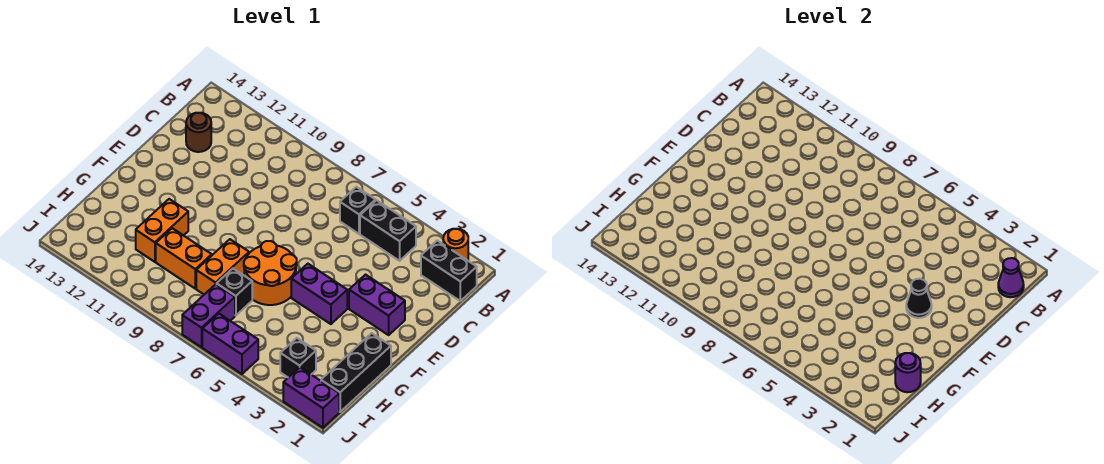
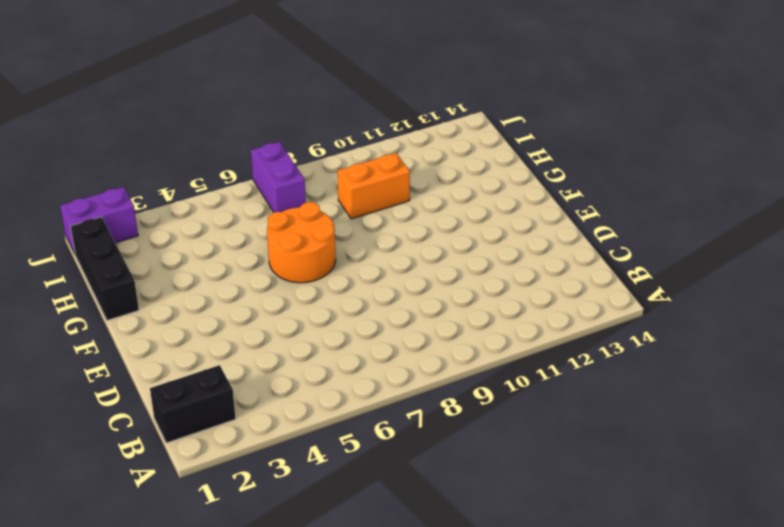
none -> orange 1x1 round brick [443,229,468,260]
none -> black 1x2 brick [360,200,416,261]
none -> black 1x1 brick [340,187,375,234]

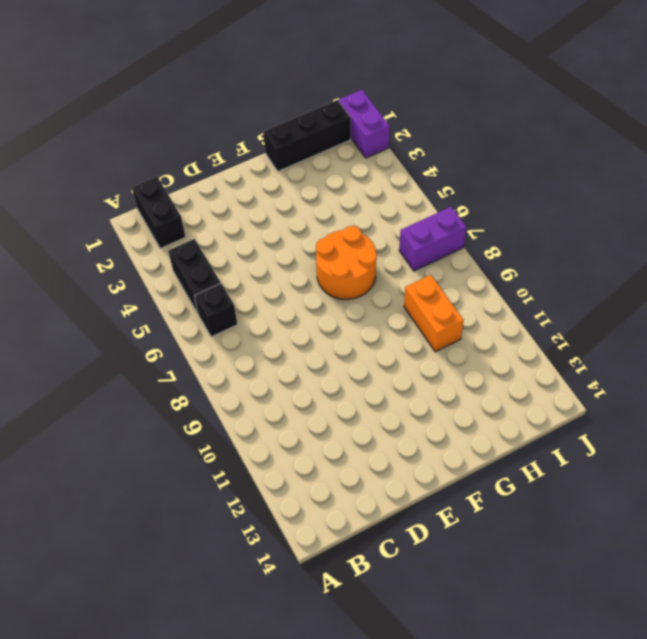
none -> orange 1x1 round brick [443,229,468,260]
none -> brown 1x1 round brick [186,113,211,152]
none -> purple 1x2 brick [349,275,405,335]

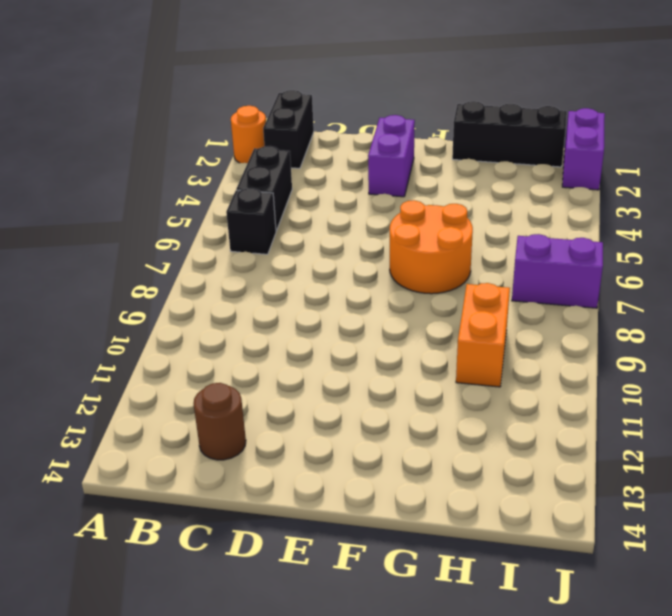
none -> purple 1x2 brick [291,264,347,324]
none -> orange 1x2 brick [196,239,249,294]
none -> orange 1x2 brick [136,199,188,262]

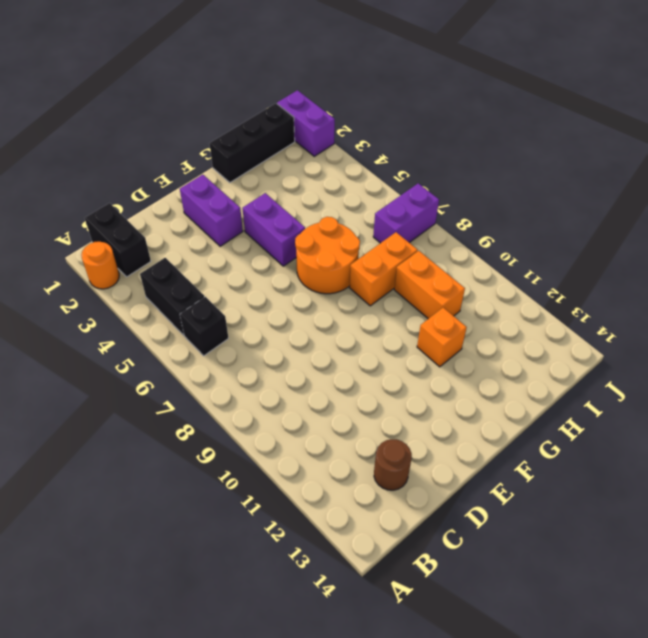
orange 1x1 brick [417,308,467,367] -> orange 1x2 brick [136,199,188,262]
none -> black 1x1 brick [217,269,252,316]
none -> black 1x1 brick [280,338,316,378]
none -> purple 1x2 brick [202,314,258,374]

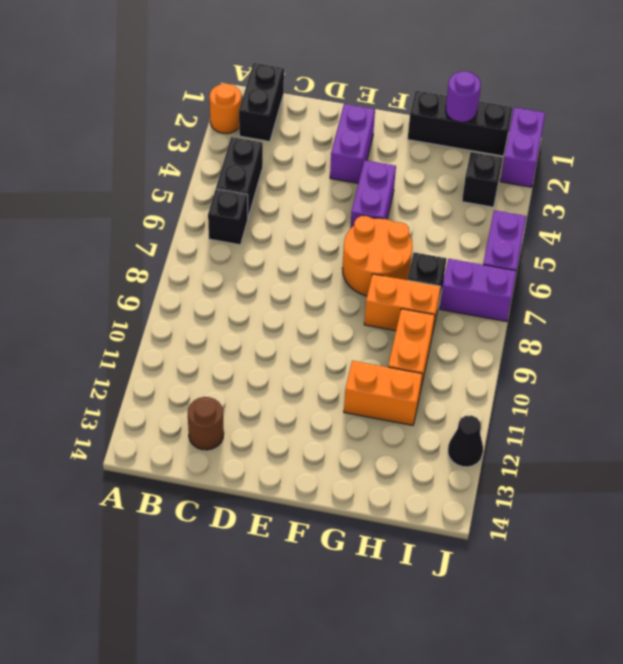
black 1x1 cone [448,415,483,467] -> black 1x1 cone moved to [906,279,932,318]
none -> purple 1x1 cone [998,258,1024,297]

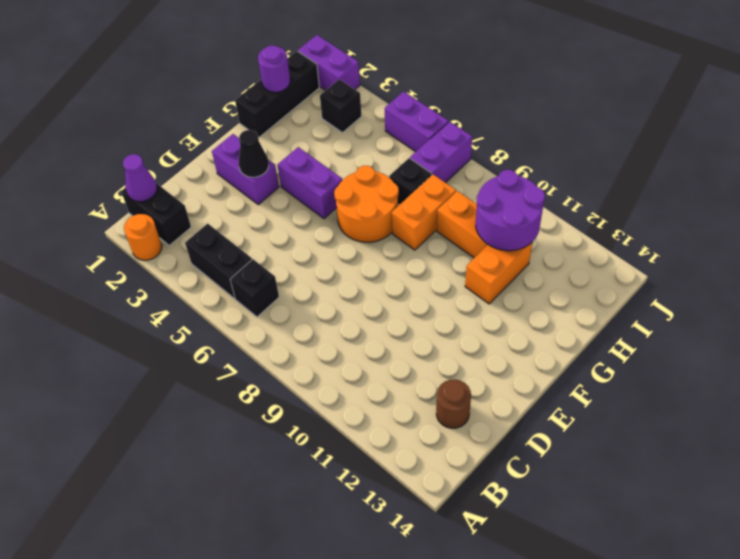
purple 2x2 round brick [476,170,545,251] -> none

